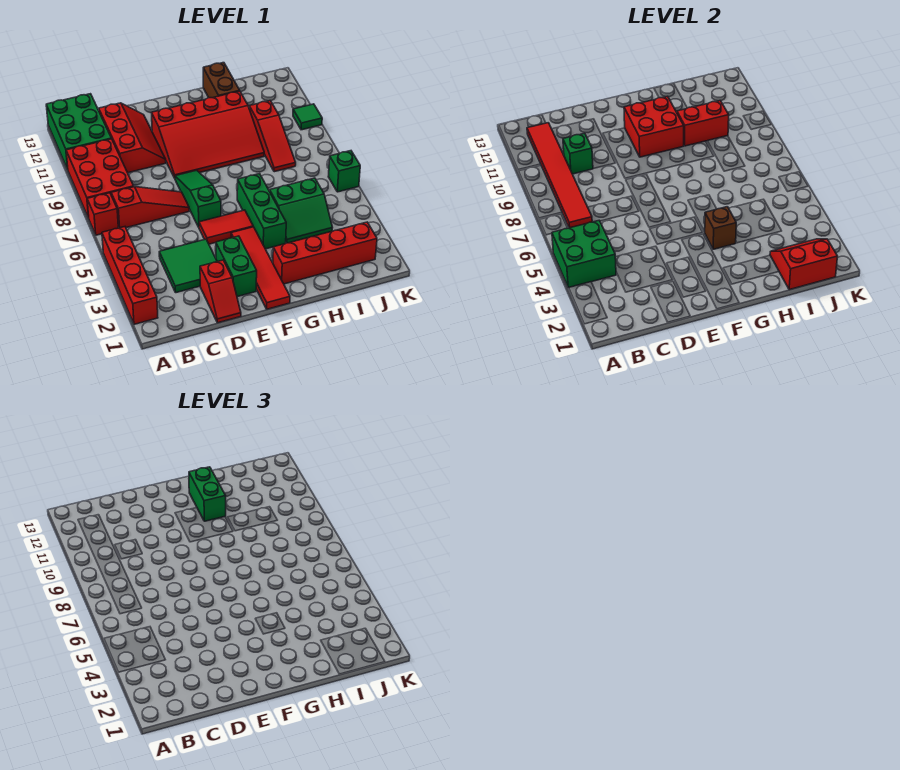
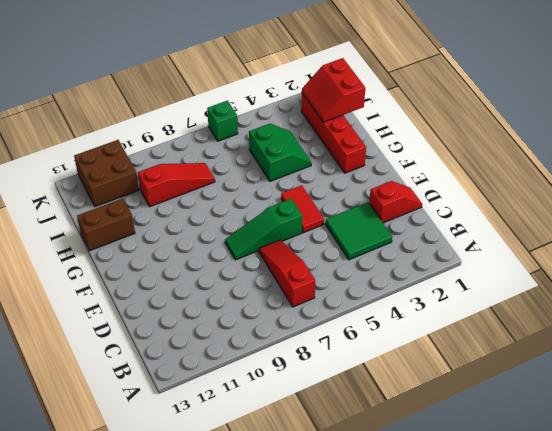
brown 2x2 brick [74,140,139,207] -> none
none -> red 1x4 brick [102,227,158,324]
none -> red 1x1 brick [87,193,118,235]
none -> red 2x3 brick [66,139,134,218]

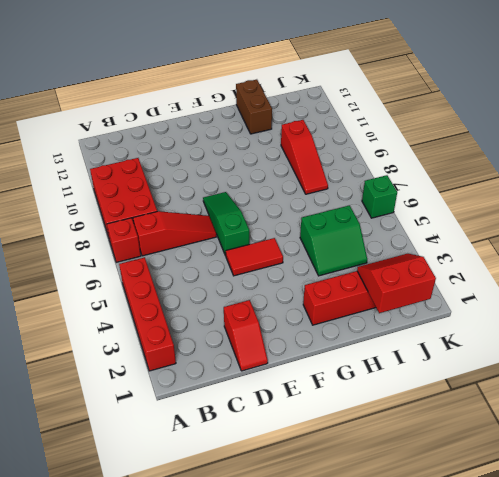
none -> green 2x3 brick [46,94,111,169]
none -> green 2x2 tile [159,239,217,293]
none -> red 2x3 slope [99,103,166,173]

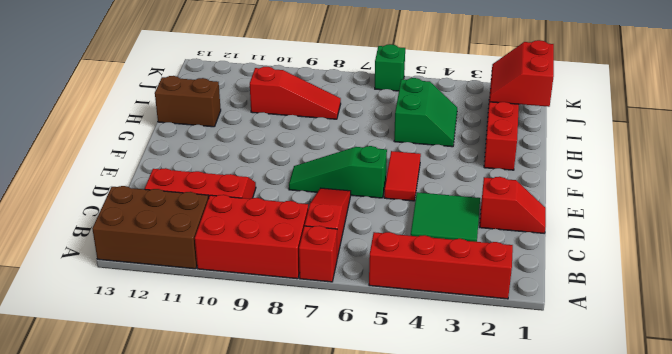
brown 2x3 brick [92,186,209,269] -> green 2x3 brick [46,94,111,169]
none -> green 1x2 brick [216,236,257,297]
none -> red 3x4 slope [152,91,264,178]
none -> red 1x4 tile [231,227,290,309]

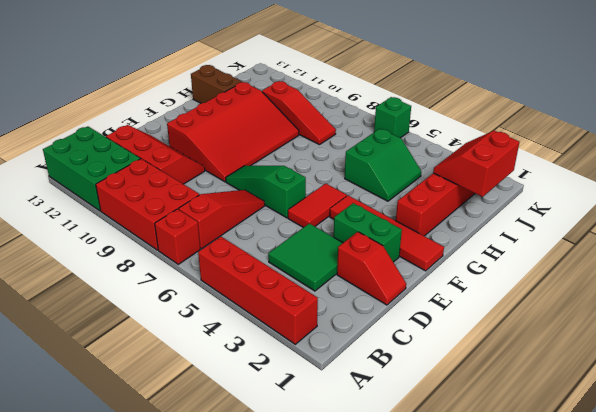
none -> green 1x3 brick [237,174,286,249]
none -> green 1x1 tile [293,104,322,130]
none -> green 2x2 brick [552,221,616,288]

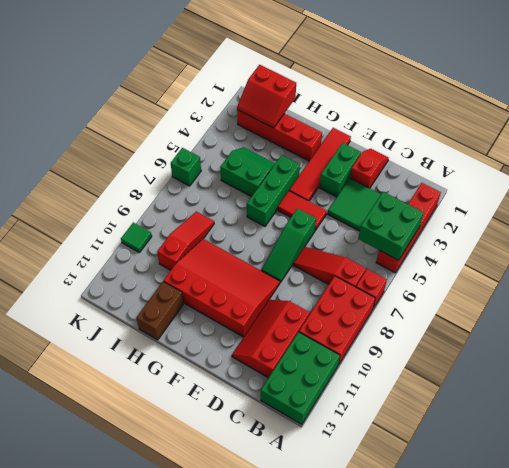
none -> red 1x6 tile [527,123,592,228]
none -> green 1x1 brick [563,133,593,174]
none -> red 2x2 brick [624,96,684,157]

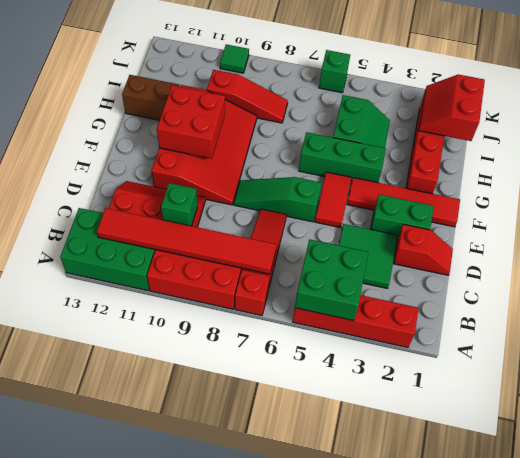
none -> brown 1x1 brick [705,207,736,249]
none -> red 1x2 brick [677,101,729,146]
none -> green 1x2 brick [189,467,226,521]

